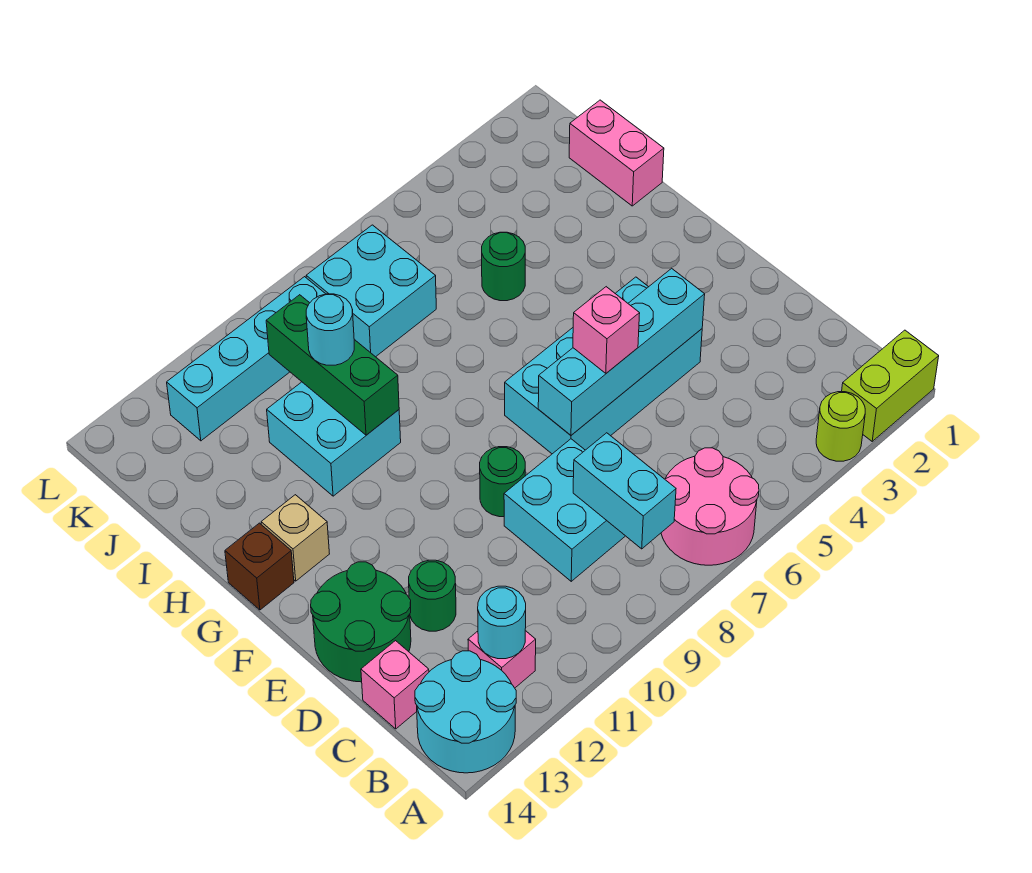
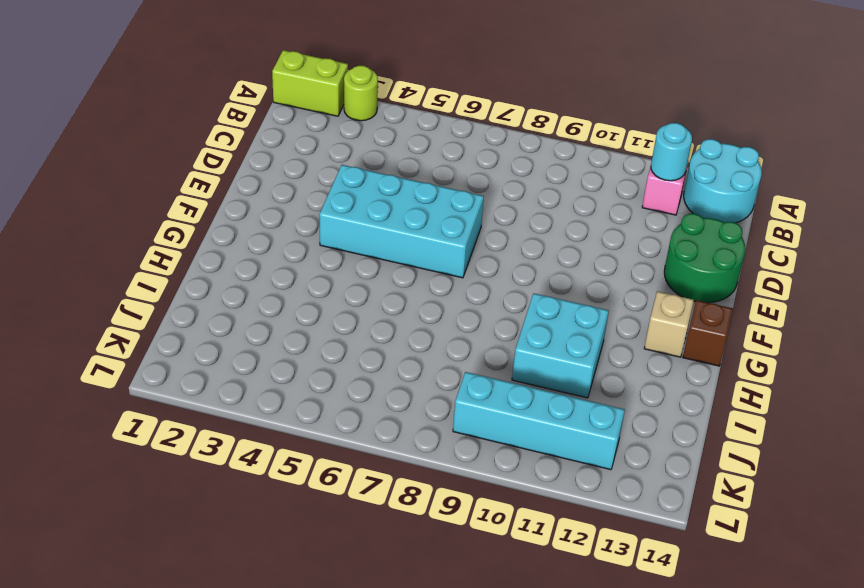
none -> pink 2x2 round brick [661,448,759,565]
none -> cyan 2x2 brick [504,439,625,581]
none -> pink 1x1 brick [361,641,429,729]

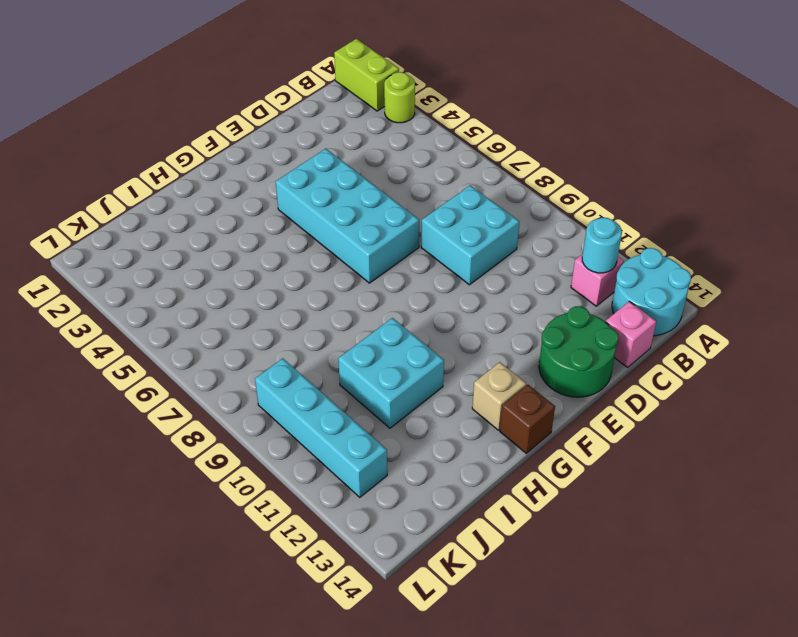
none -> pink 2x2 round brick [661,448,759,565]
none -> green 1x1 round brick [409,560,456,631]
none -> green 1x1 round brick [480,447,525,517]

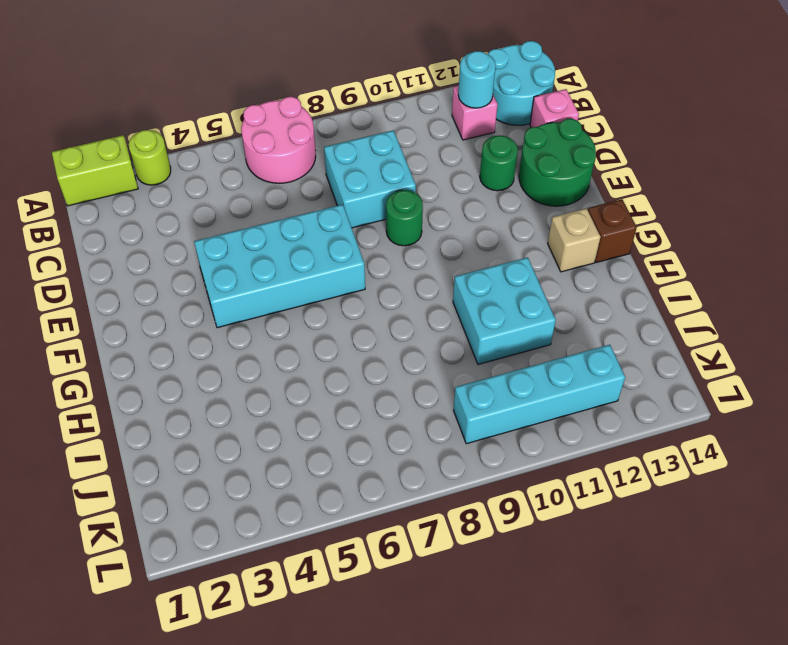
none -> pink 1x2 brick [569,100,664,206]
none -> green 1x1 round brick [482,232,525,301]
none -> cyan 2x2 brick [306,225,436,357]

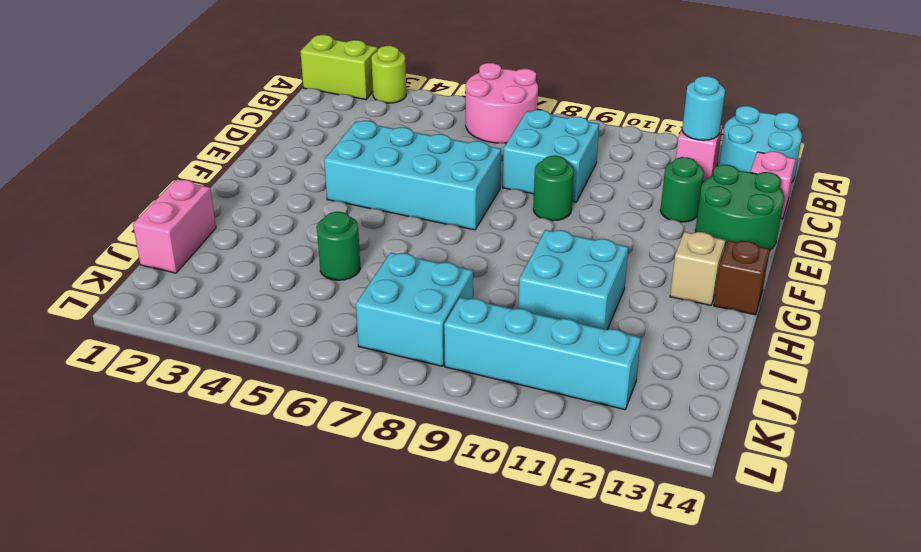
none -> cyan 1x2 brick [573,433,676,549]
none -> cyan 1x4 brick [538,268,705,435]
none -> green 1x3 brick [266,295,399,435]

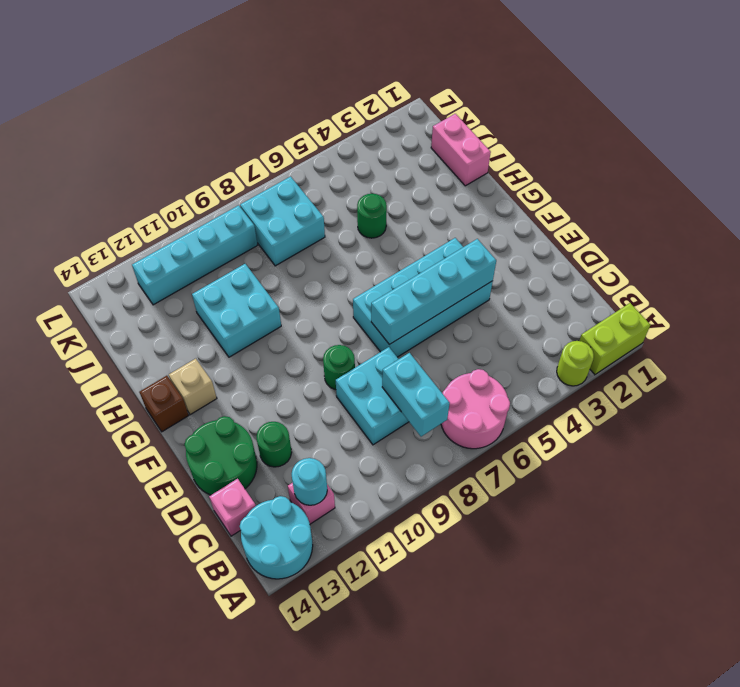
none -> green 1x3 brick [266,295,399,435]
none -> pink 1x1 brick [573,287,640,373]
none -> cyan 1x1 round brick [306,294,354,365]

